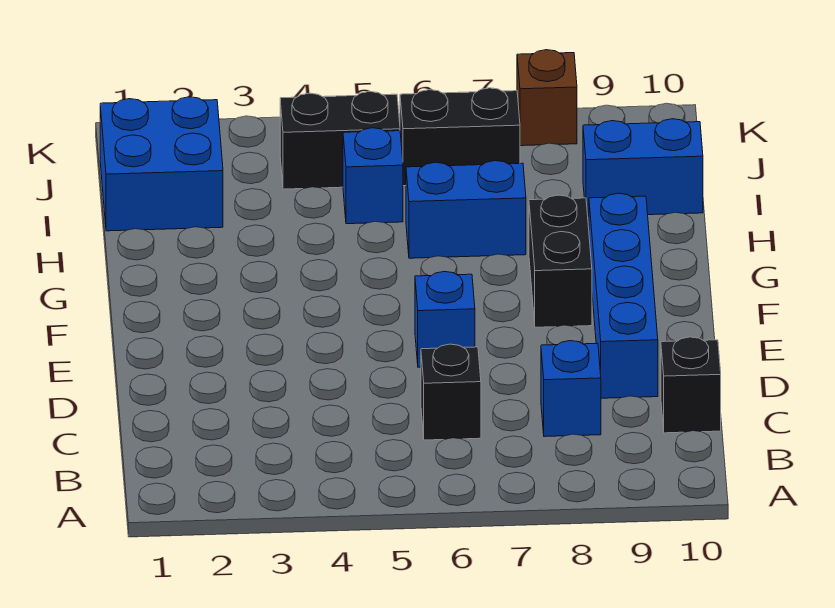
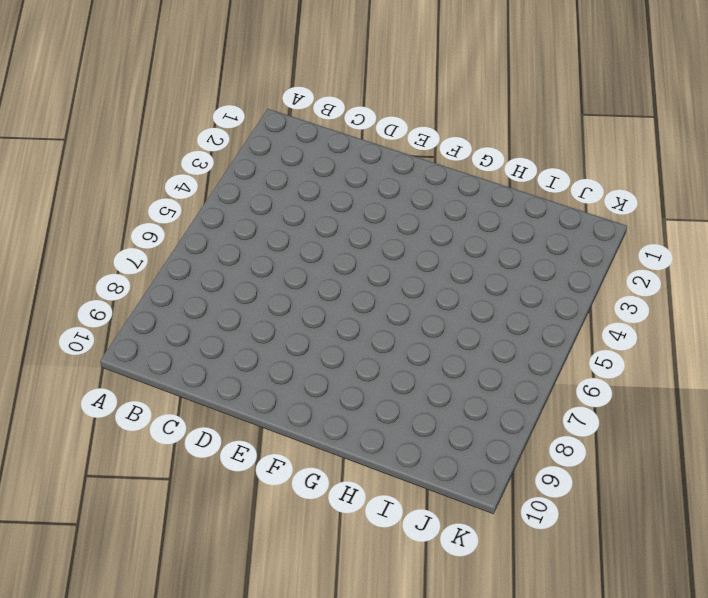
none -> black 1x1 brick [421,344,481,440]
none -> blue 1x1 brick [541,341,601,437]
none -> black 1x1 brick [661,337,721,433]

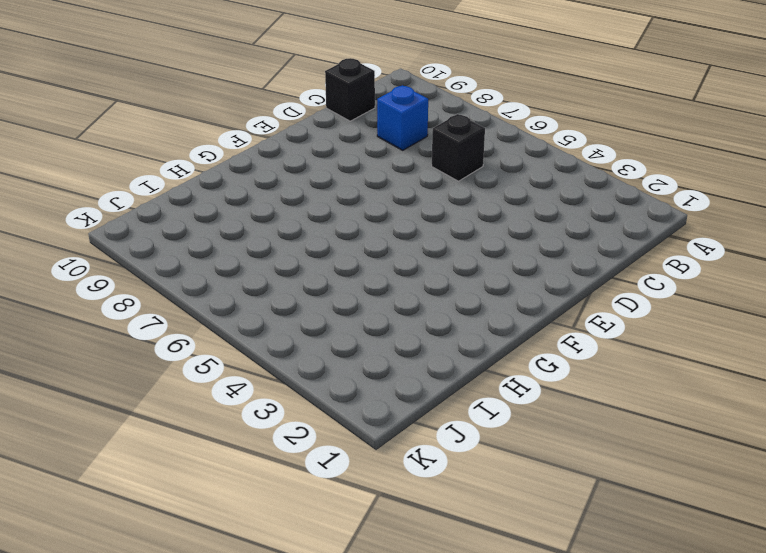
none -> blue 1x4 brick [589,193,658,398]
none -> blue 1x1 brick [415,272,475,367]
none -> black 1x2 brick [529,195,592,327]

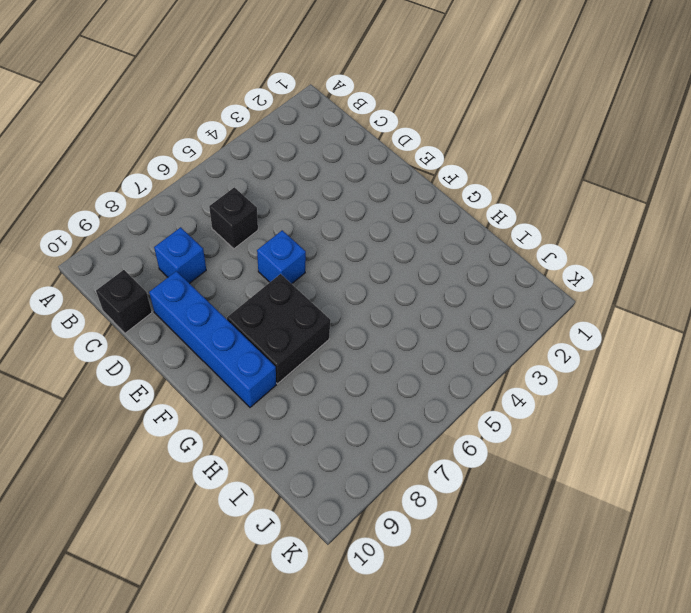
black 2x2 brick [227,274,331,384] -> black 1x2 brick [529,195,592,327]
none -> blue 1x2 brick [406,161,526,258]
none -> blue 2x2 brick [100,97,223,231]
none -> blue 1x1 brick [343,128,403,224]

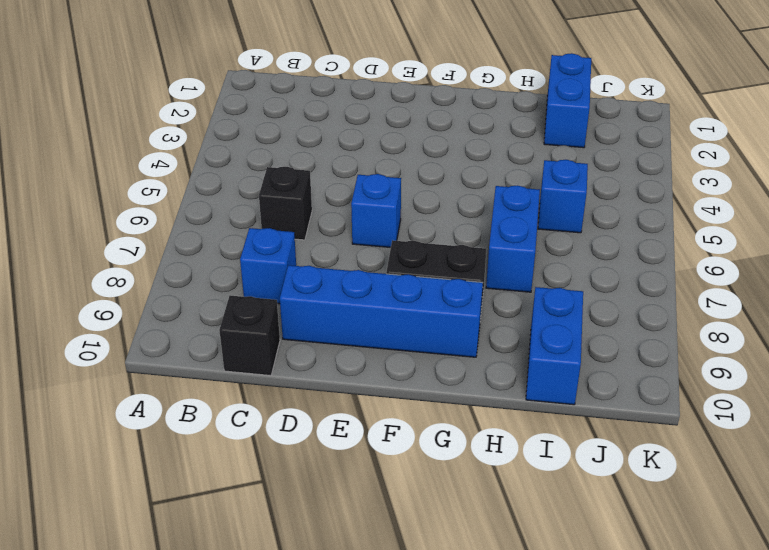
blue 1x2 brick [544,53,591,148] -> blue 2x2 brick [100,97,223,231]
none -> black 1x2 brick [280,91,400,189]
none -> black 1x2 brick [400,88,520,186]
none -> brown 1x1 brick [517,50,577,146]

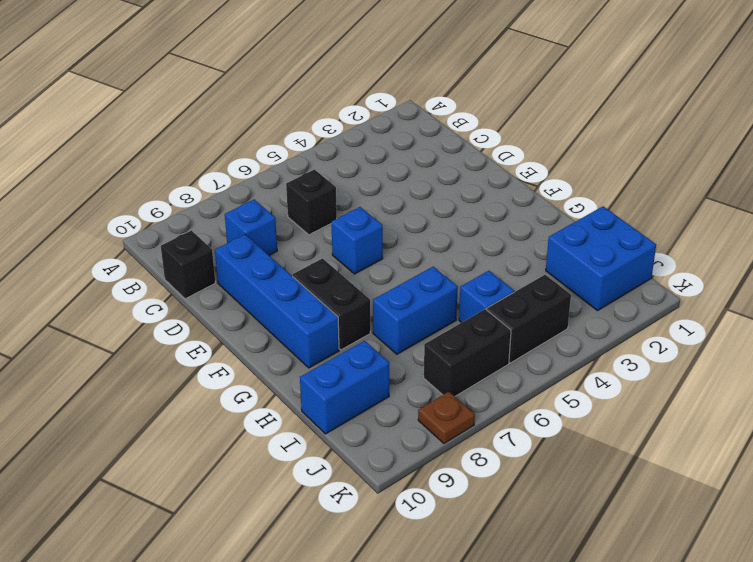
brown 1x1 plate [418,392,475,443] -> brown 1x1 brick [517,50,577,146]

